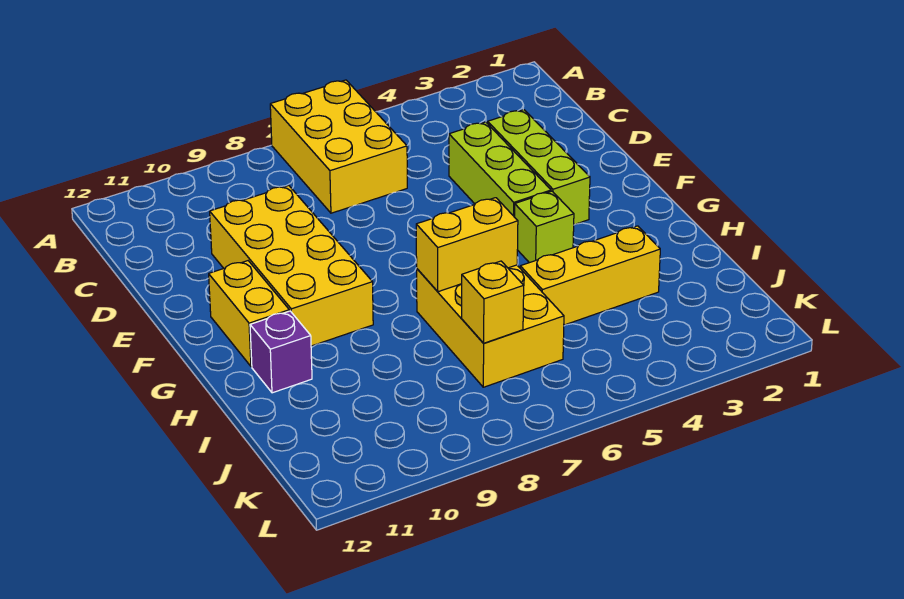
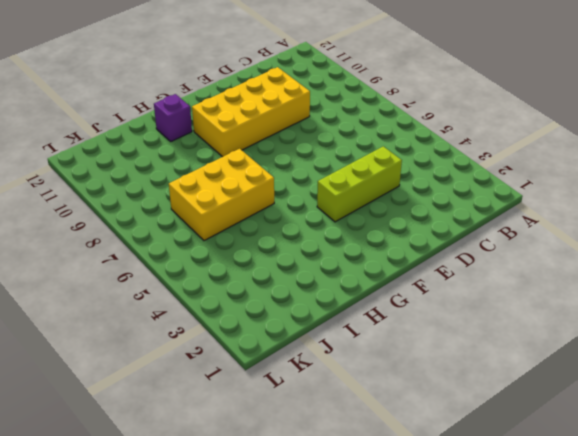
none -> yellow 2x3 brick [270,80,407,213]
none -> lime 1x3 brick [488,110,590,225]

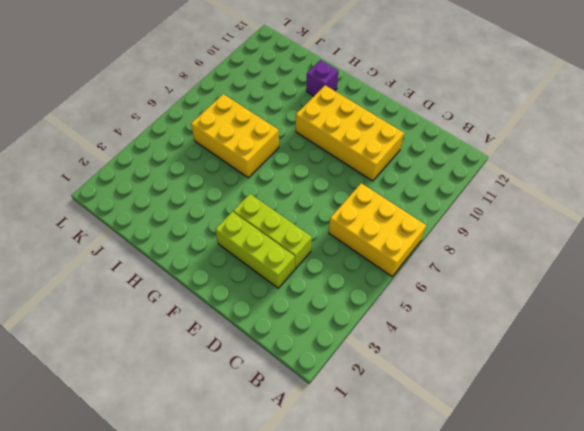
none -> yellow 1x2 brick [209,261,289,367]
none -> lime 1x1 brick [515,191,574,263]

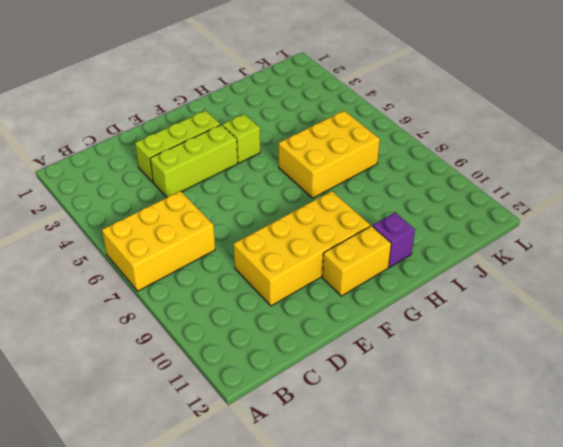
none -> yellow 1x3 brick [520,226,660,325]
none -> yellow 1x2 brick [416,198,518,292]

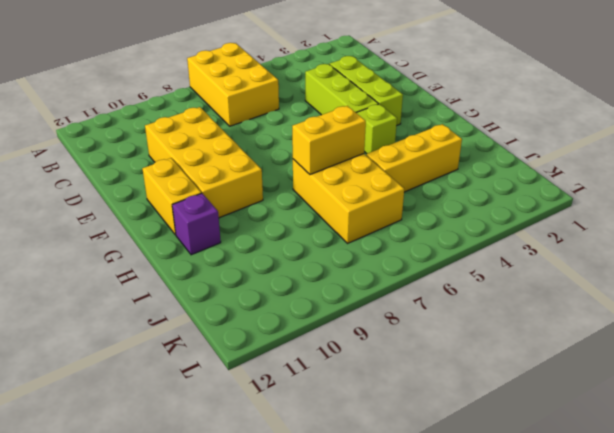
none -> yellow 1x1 brick [462,261,524,343]

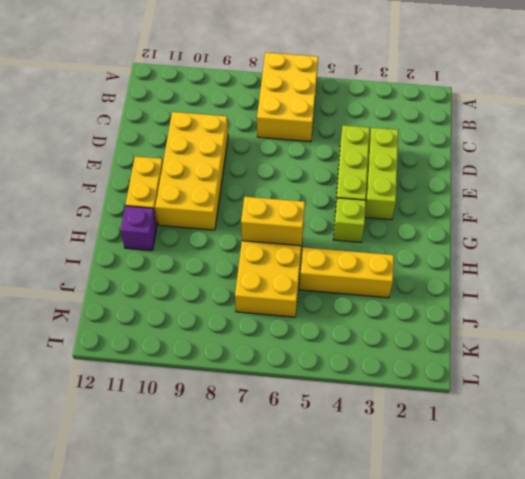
none -> yellow 1x1 brick [462,261,524,343]

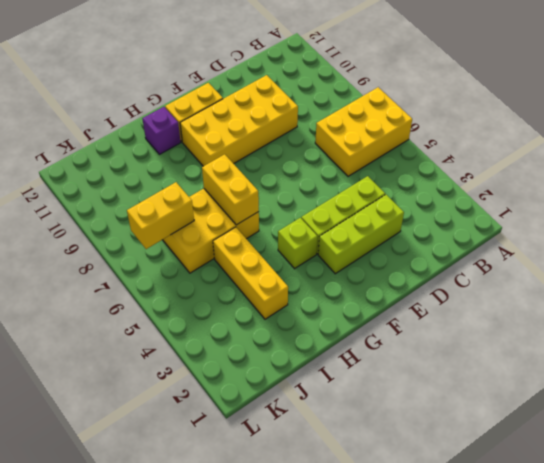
yellow 1x2 brick [127,182,194,249] -> yellow 1x1 brick [462,261,524,343]

